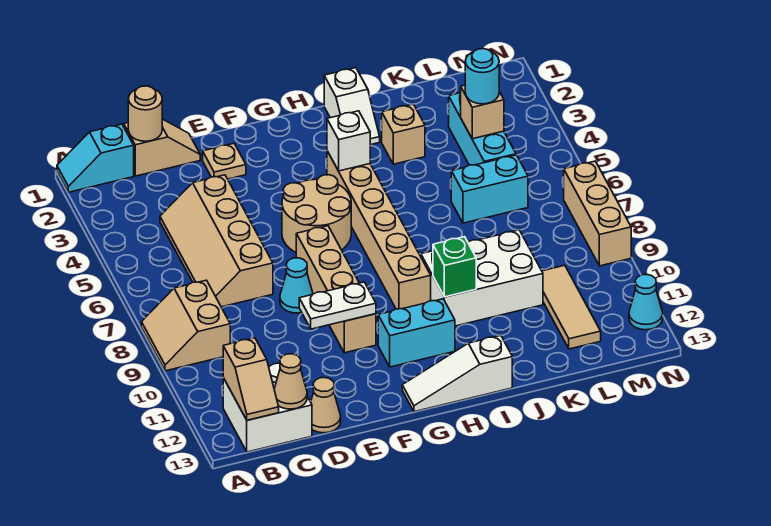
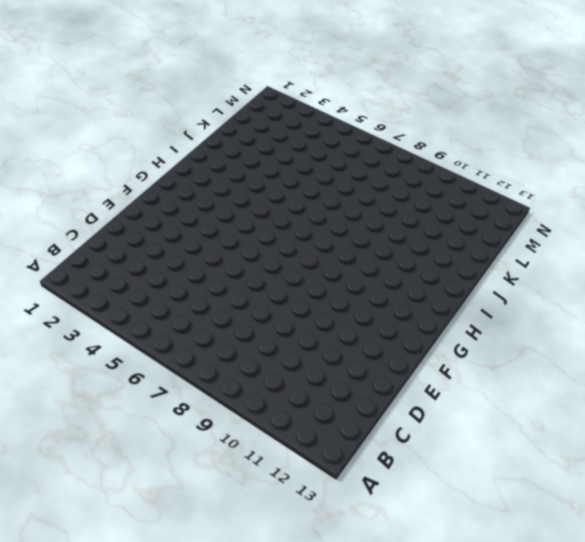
none -> cyan 1x2 slope [57,124,134,192]
none -> tan 2x2 slope [141,280,230,371]
none -> white 2x2 brick [223,363,312,452]

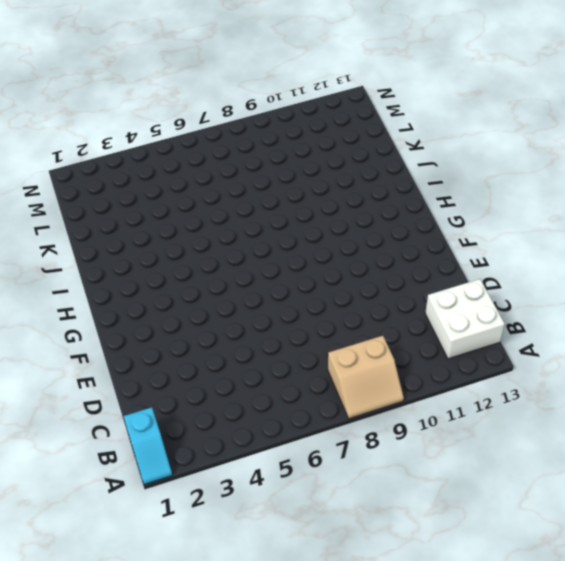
none -> tan 1x2 slope [124,119,200,176]
none -> tan 2x4 slope [160,175,273,307]
none -> tan 1x1 cone [311,378,341,433]

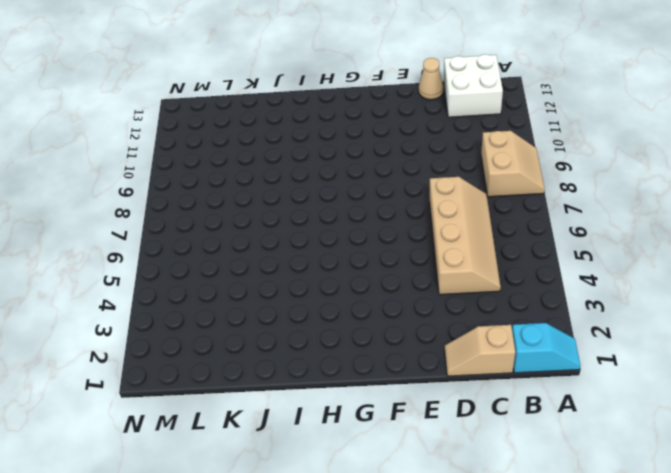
none -> tan 1x1 plate [203,144,246,179]
none -> cyan 1x1 cone [280,258,313,313]
none -> tan 2x2 round brick [282,175,351,252]

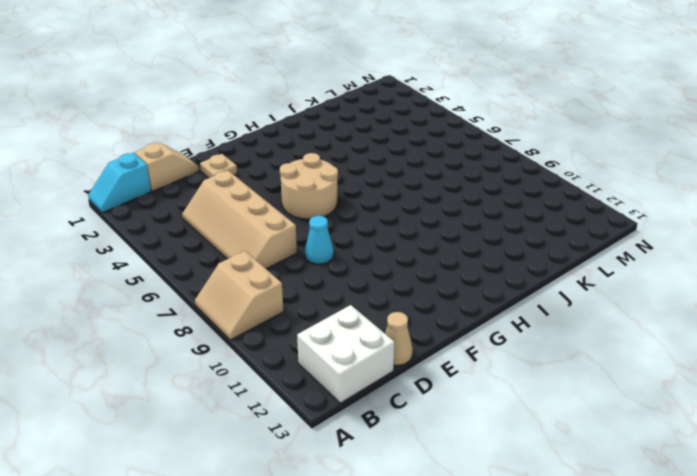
none -> tan 1x4 brick [296,226,376,353]
none -> cyan 1x2 brick [378,299,455,367]
none -> white 1x3 slope [402,335,512,412]

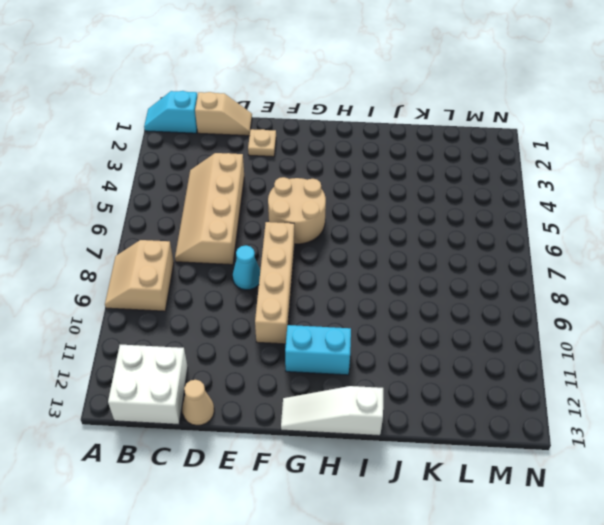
none -> tan 1x6 brick [327,151,431,309]
none -> white 1x2 slope [324,68,380,145]
none -> white 2x3 brick [421,230,543,326]

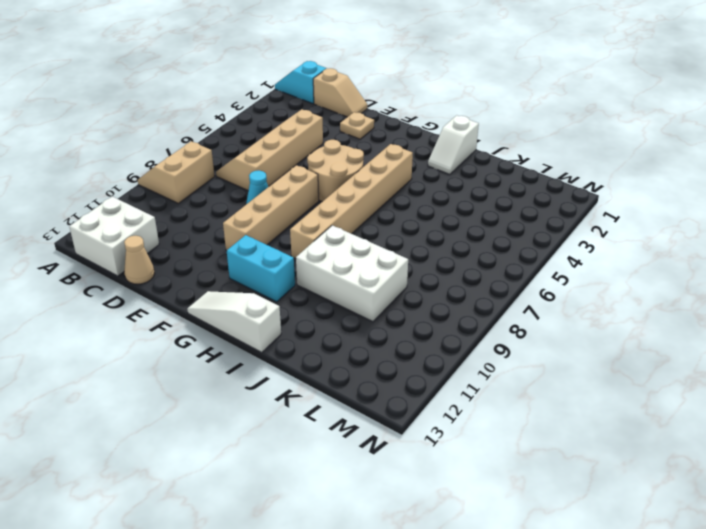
none -> tan 1x1 brick [382,104,425,164]
none -> cyan 1x2 brick [451,155,528,223]
none -> cyan 1x3 brick [449,93,516,165]

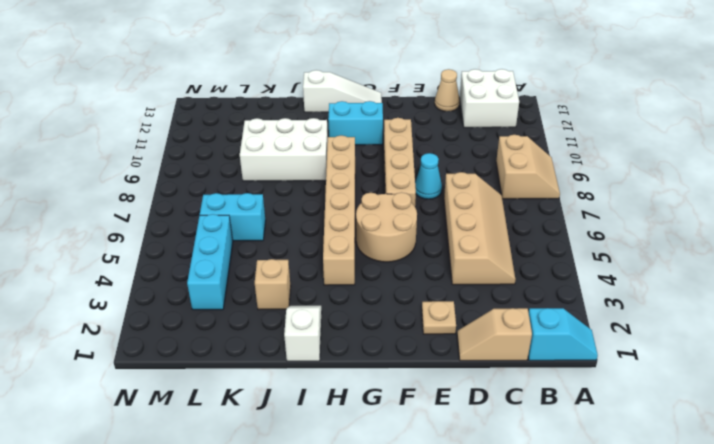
none -> tan 1x3 tile [542,265,601,349]
none -> tan 1x3 brick [564,161,631,266]
none -> cyan 1x1 cone [629,275,663,330]

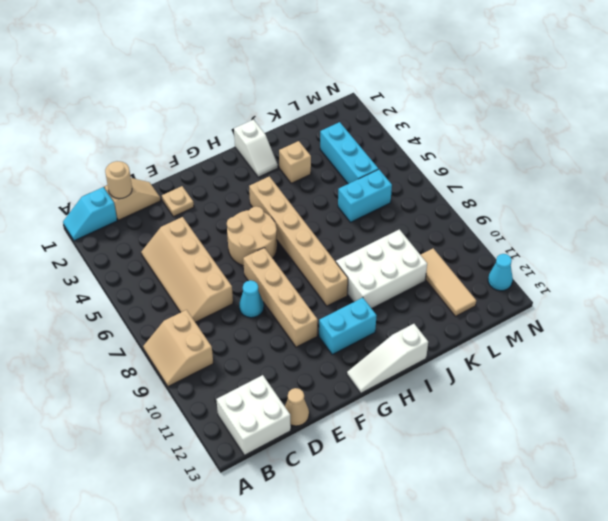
none -> tan 1x3 brick [564,161,631,266]
none -> tan 1x2 slope [223,338,279,420]
none -> tan 1x1 cone [274,354,307,409]

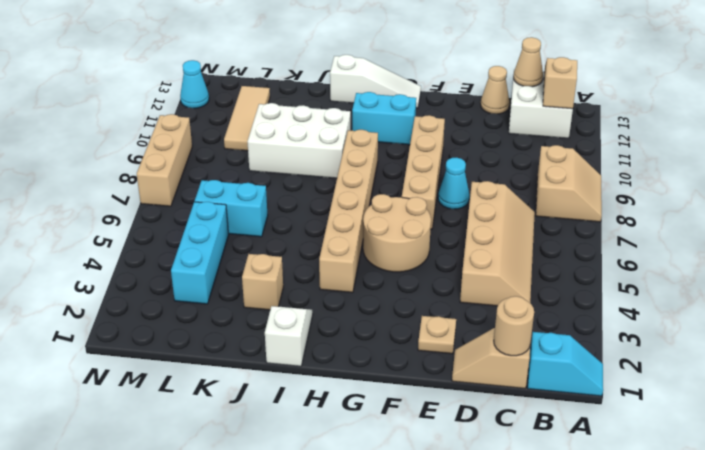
none -> white 1x2 plate [299,282,376,329]
none -> white 1x1 brick [327,111,370,171]
none -> green 1x1 brick [433,237,476,297]

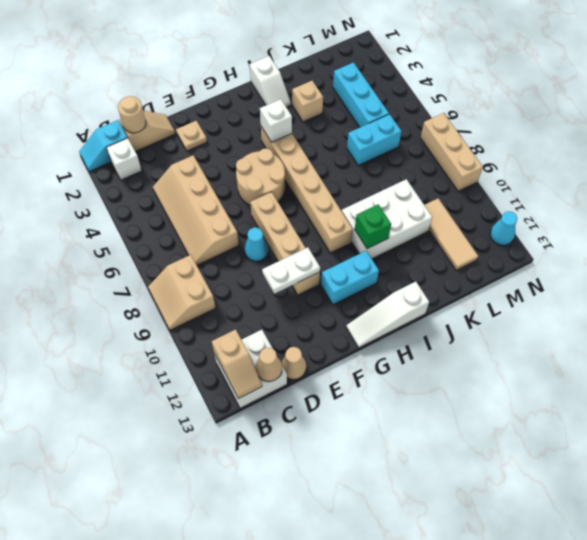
white 1x1 brick [106,138,142,180] -> none
none -> tan 1x1 brick [461,85,504,139]
none -> cyan 1x1 round brick [465,49,499,104]

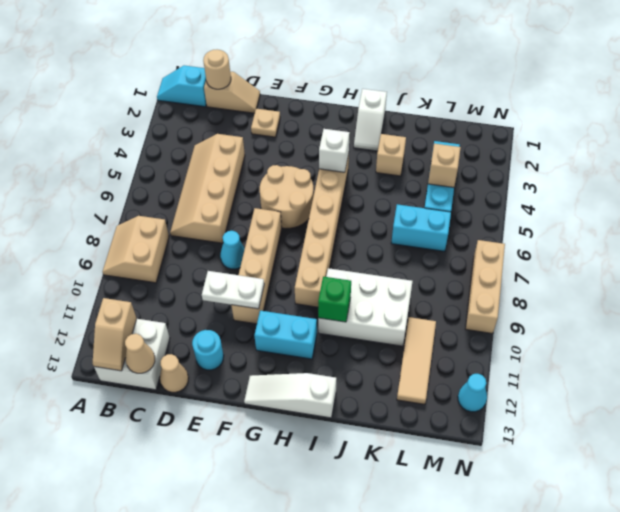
cyan 1x1 round brick [192,330,224,370] -> cyan 1x1 round brick moved to [465,49,499,104]

